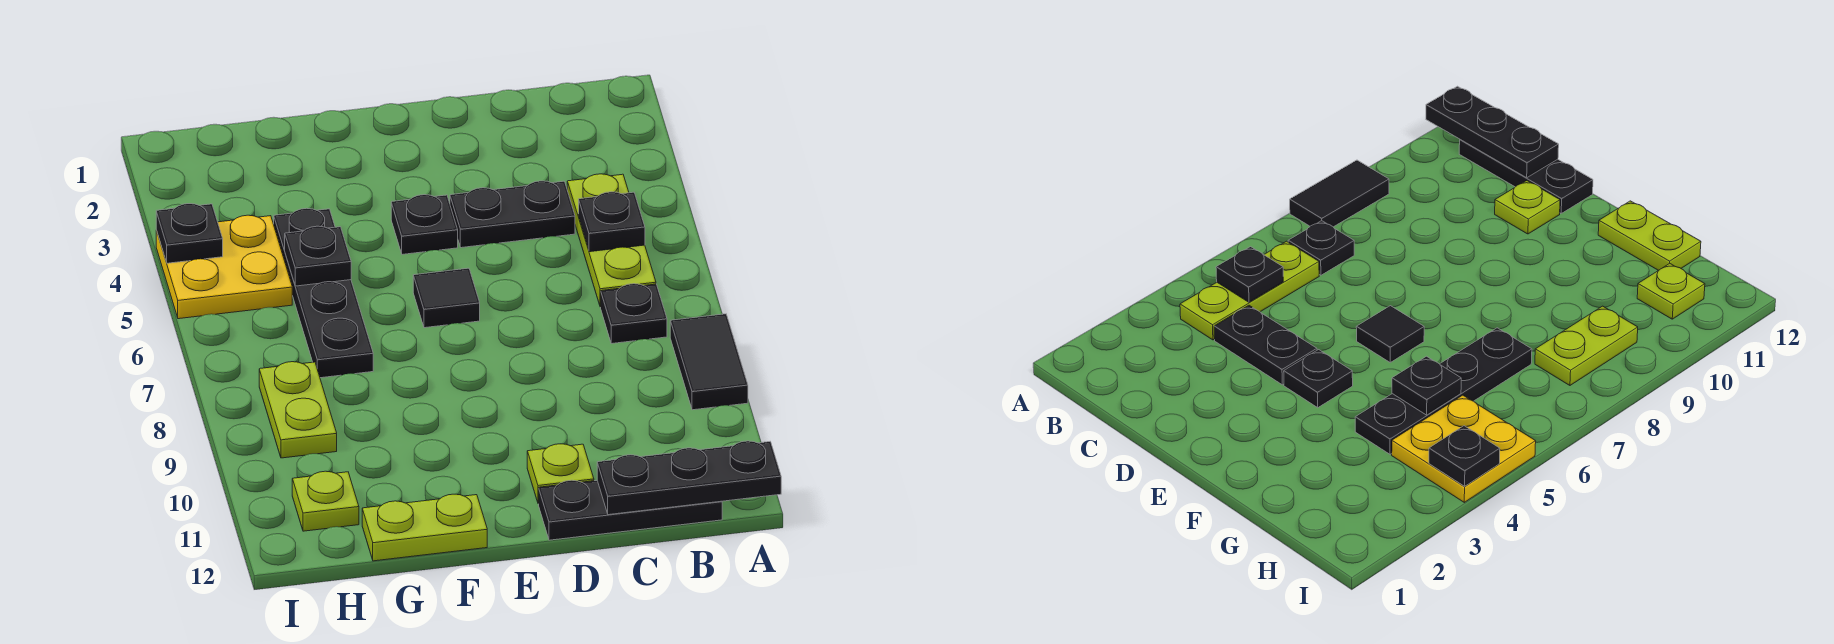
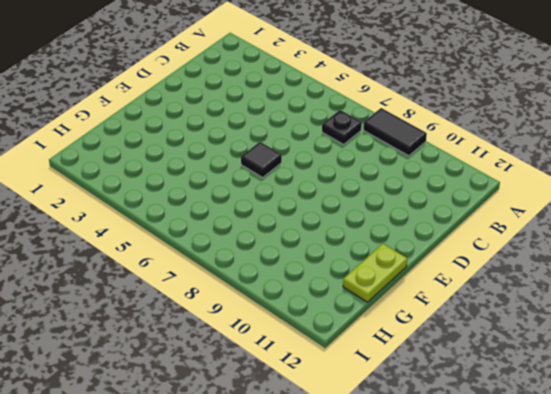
none -> lime 1x3 plate [567,174,656,307]
none -> black 1x3 plate [539,480,722,540]
none -> black 1x2 plate [450,181,575,248]

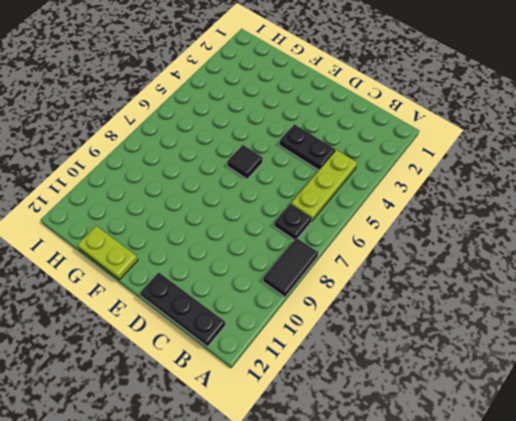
none -> lime 1x1 plate [527,444,594,504]
none -> black 1x1 plate [391,195,458,254]
none -> black 1x4 plate [274,208,373,378]

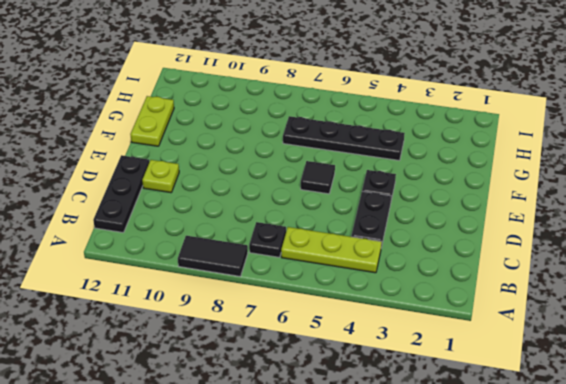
none -> yellow 2x2 plate [156,215,292,319]
none -> lime 1x2 plate [259,362,337,458]
none -> lime 1x1 plate [292,471,359,531]

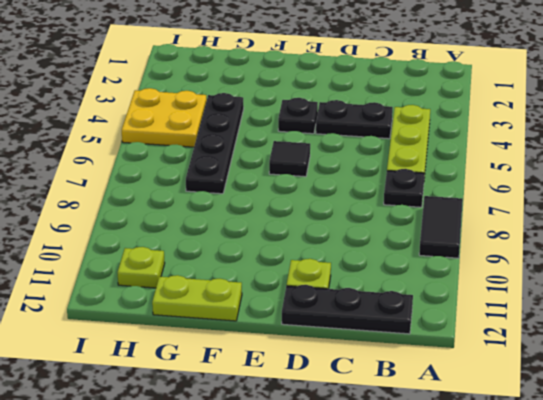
none -> lime 1x2 plate [259,362,337,458]
none -> black 1x3 plate [597,441,781,515]
none -> black 1x1 plate [579,192,645,252]

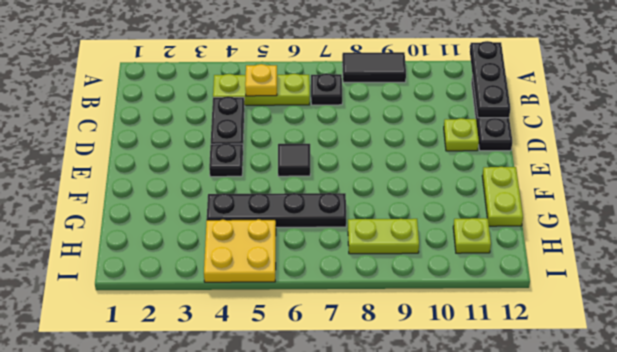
yellow 1x1 plate [245,64,277,96] -> black 1x1 plate [579,192,645,252]
none -> black 1x1 plate [285,226,351,286]
none -> black 1x1 plate [156,204,223,263]

